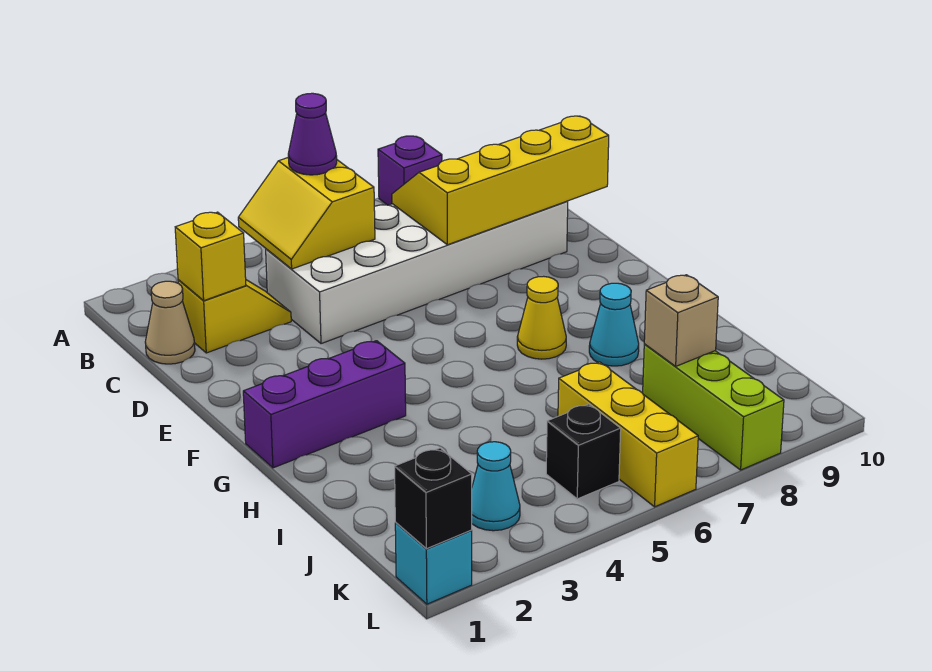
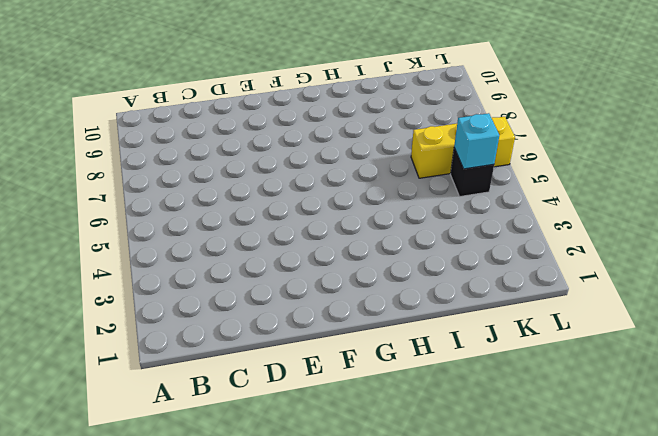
cyan 1x1 brick [454,113,499,169] -> cyan 1x1 brick moved to [395,523,472,604]
none -> purple 1x1 brick [378,136,442,205]
none -> tan 1x1 cone [145,281,195,364]
none -> yellow 1x2 slope [178,280,291,353]

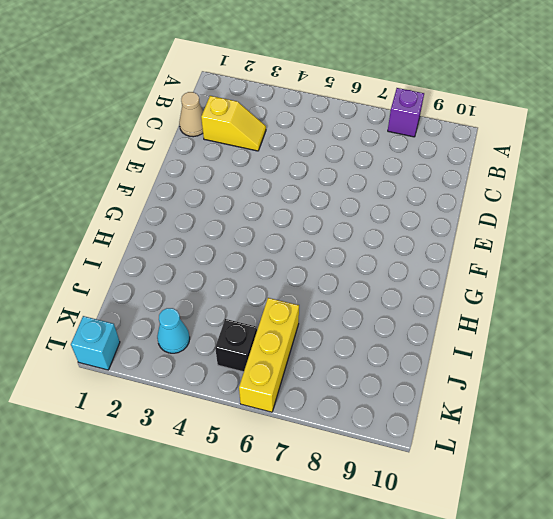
none -> white 2x6 brick [266,201,568,344]
none -> purple 1x3 brick [243,341,406,468]
none -> yellow 1x1 cone [517,276,566,359]

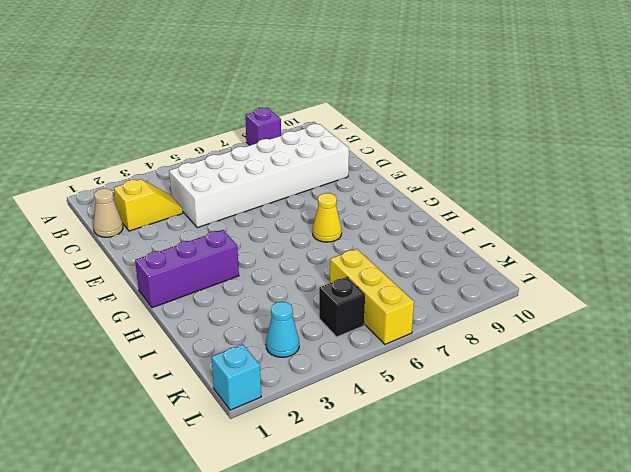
none -> cyan 1x1 cone [589,283,639,366]
none -> lime 1x3 brick [643,344,784,470]
none -> yellow 2x2 slope [238,158,375,269]

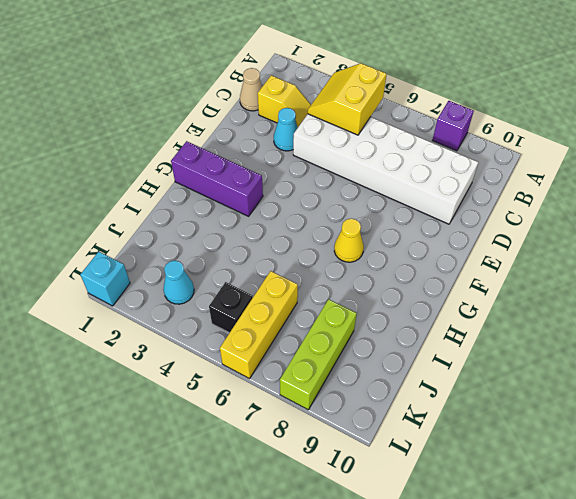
cyan 1x1 cone [274,108,298,151] -> cyan 1x1 cone moved to [589,283,639,366]
none -> yellow 1x1 brick [175,212,246,301]
none -> yellow 2x4 slope [392,116,609,245]
none -> tan 1x1 brick [644,275,718,367]

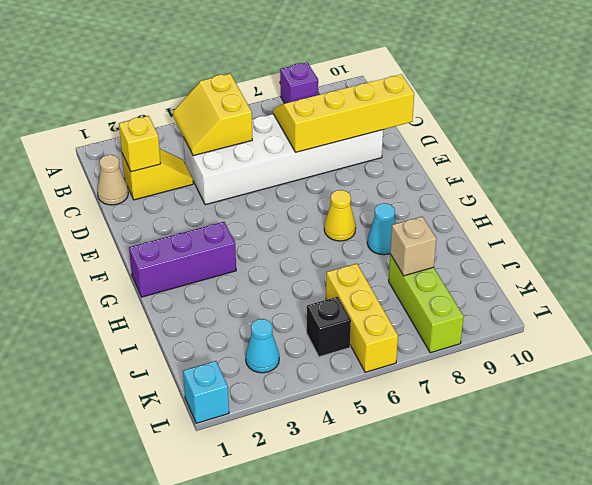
none -> black 1x1 brick [395,448,472,549]
none -> purple 1x1 cone [288,93,337,175]

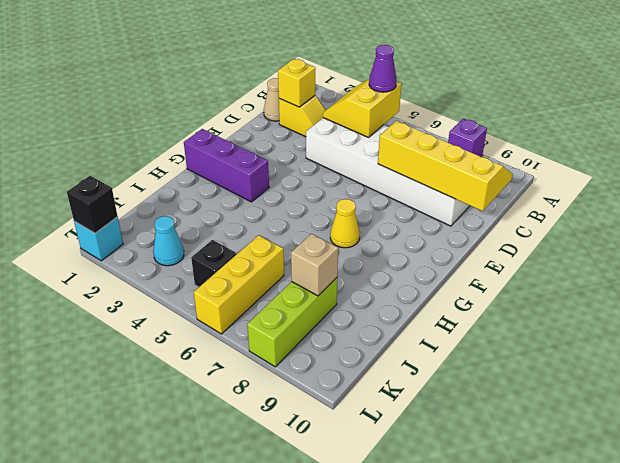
none -> cyan 1x1 cone [589,283,639,366]

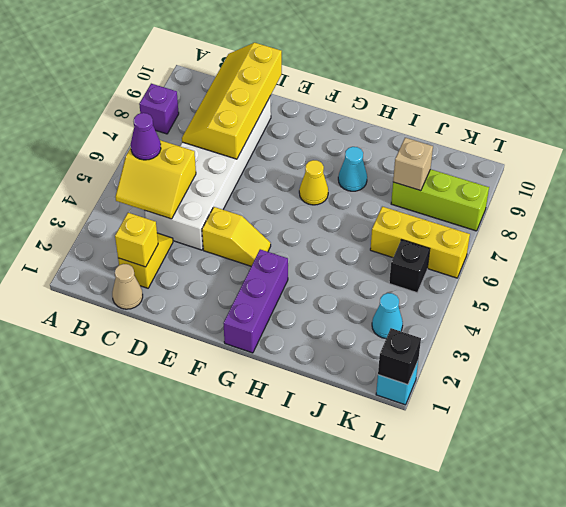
yellow 1x2 slope [202,207,271,266] -> none

